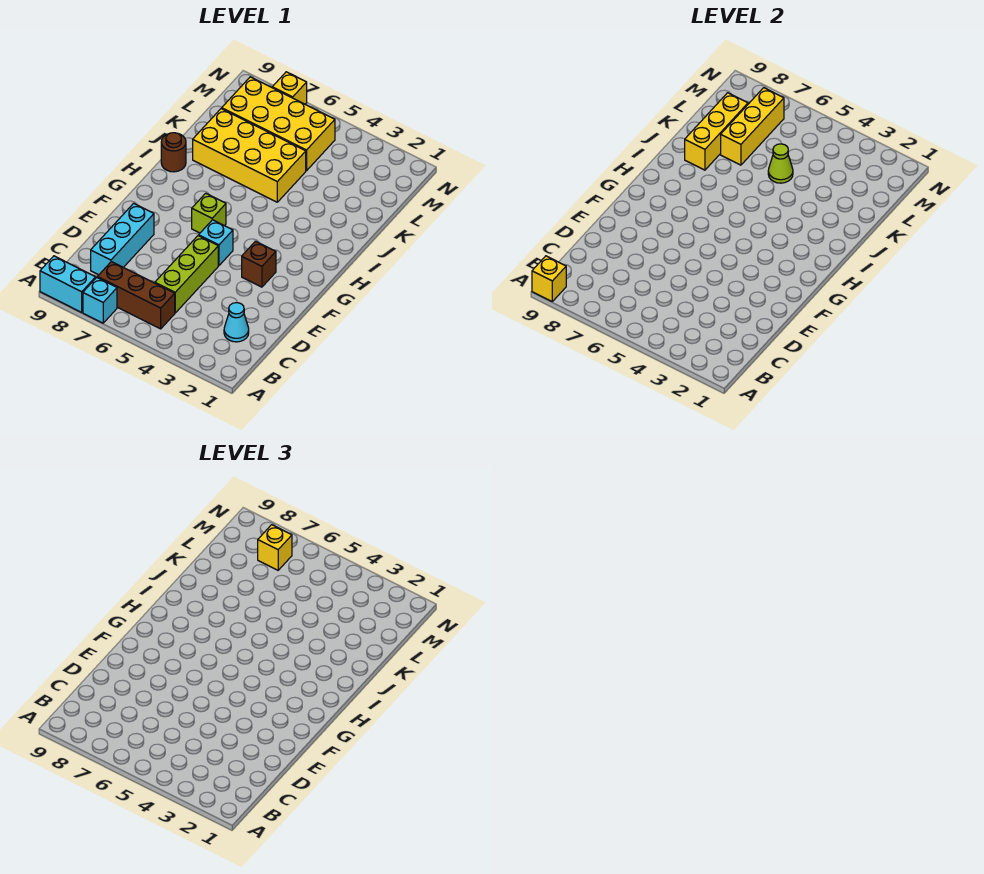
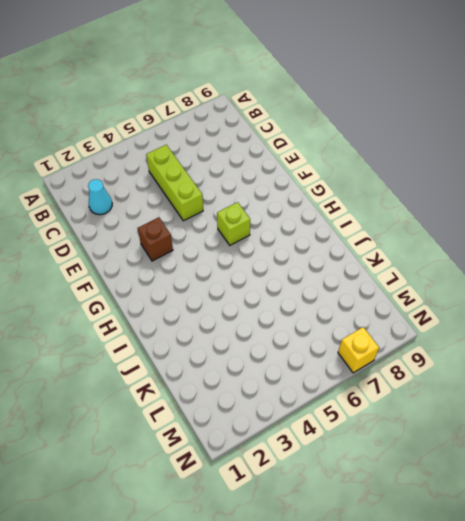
none -> cyan 1x1 brick [83,278,117,323]
none -> cyan 1x2 brick [40,256,96,312]
none -> brown 1x3 brick [97,262,175,329]

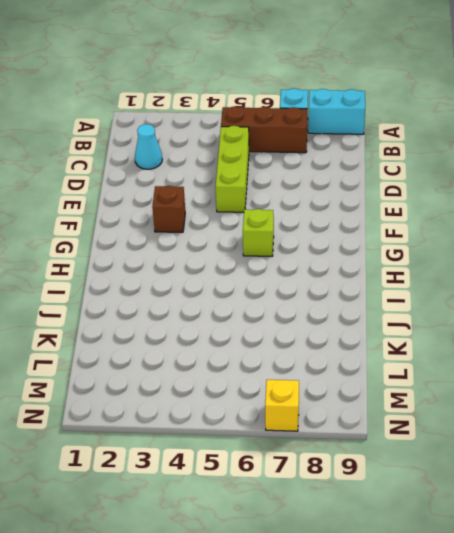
none -> cyan 1x3 brick [91,203,154,275]
none -> cyan 1x1 brick [199,220,233,266]
none -> brown 1x1 round brick [161,133,186,172]

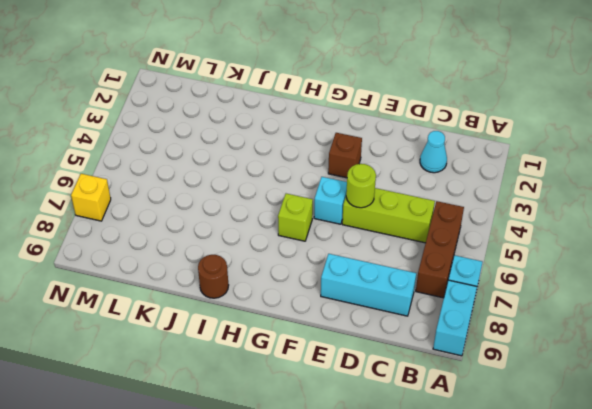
lime 1x1 round brick [346,164,376,208] -> none
none -> yellow 2x4 brick [193,109,306,202]
none -> yellow 2x4 brick [222,77,335,171]
none -> yellow 1x1 brick [532,256,566,301]

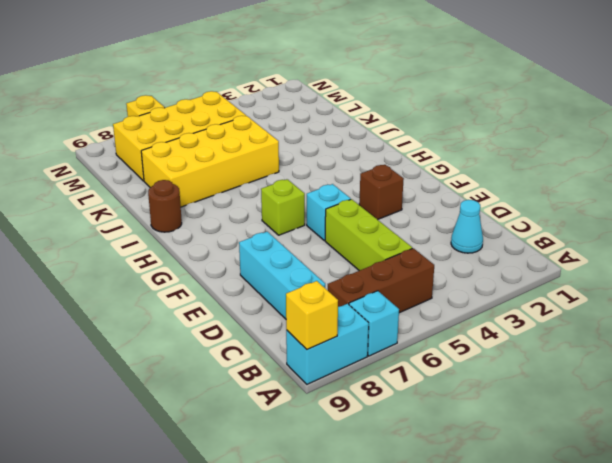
none -> yellow 1x3 brick [685,93,748,170]
none -> lime 1x1 cone [768,144,793,183]
none -> yellow 1x3 brick [721,88,784,165]

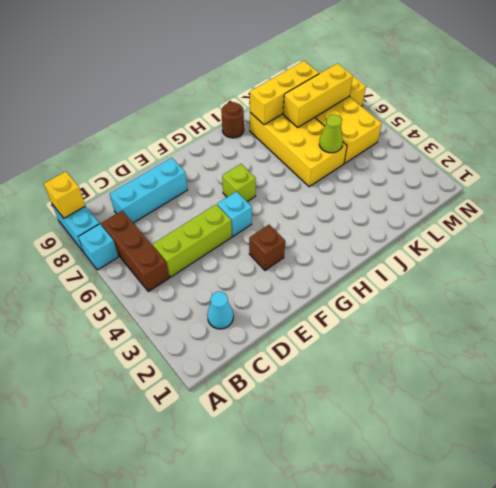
none -> yellow 1x1 brick [258,525,292,570]

